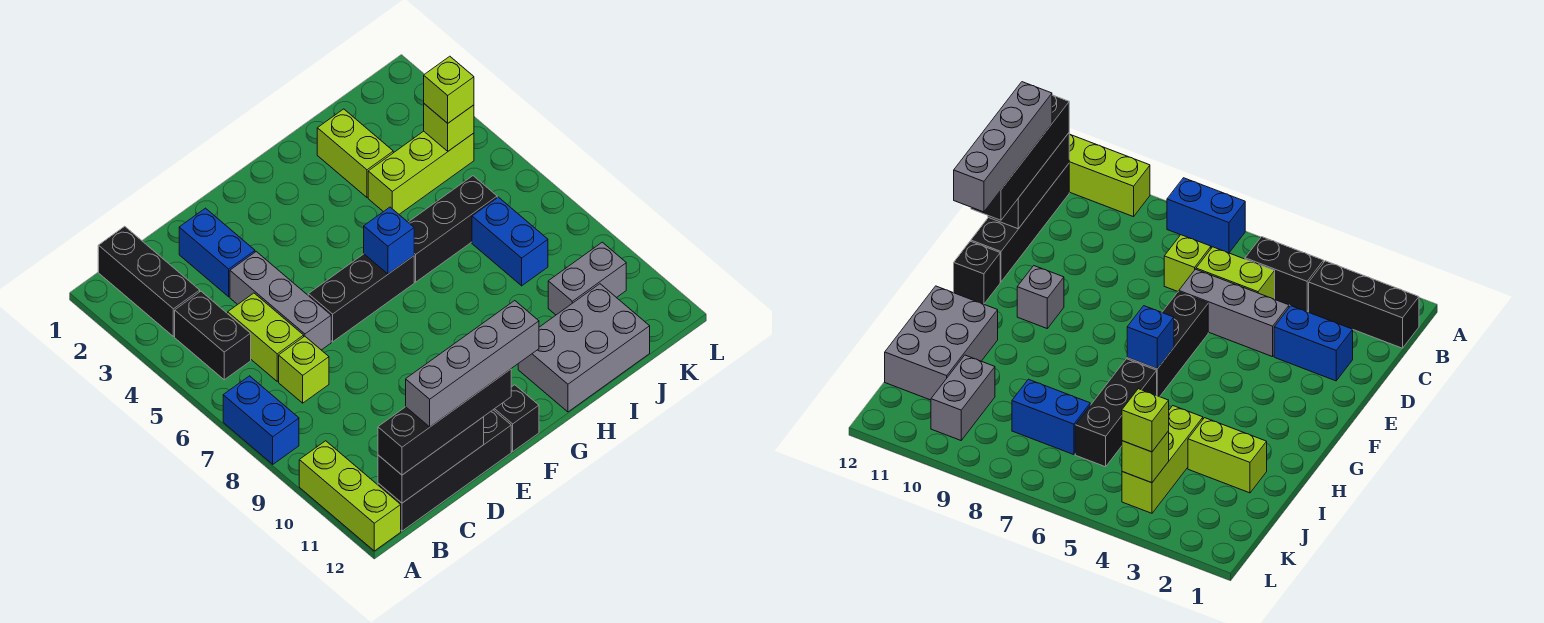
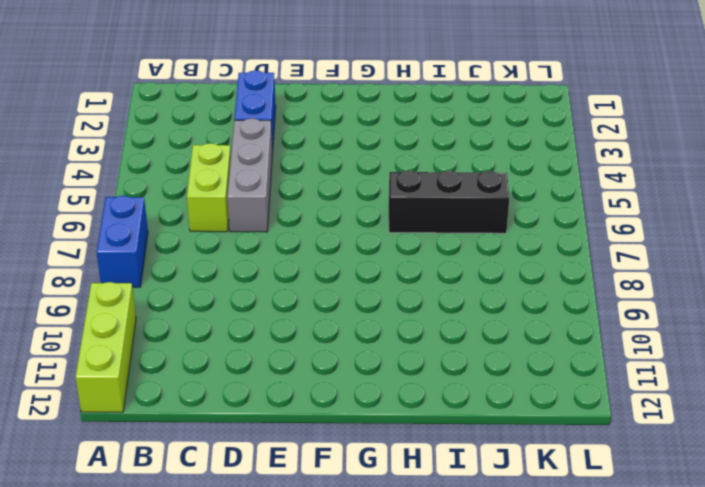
none -> black 1x3 brick [98,226,200,336]
none -> black 1x2 brick [175,291,251,380]
none -> black 1x4 brick [378,410,511,531]

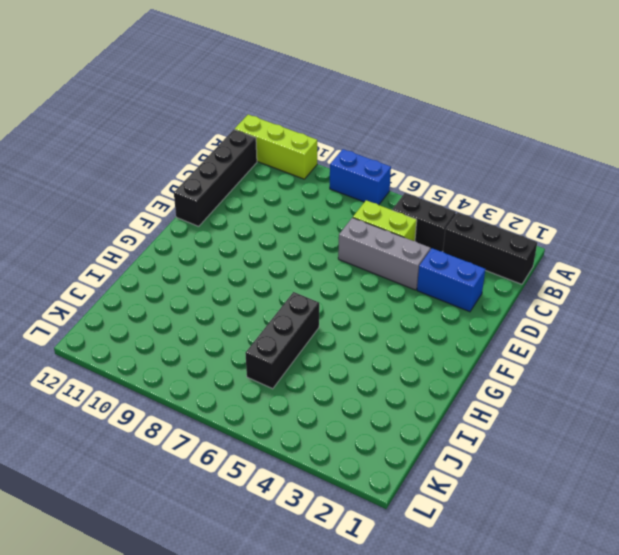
none -> lime 1x1 brick [279,336,329,403]
none -> black 1x3 brick [308,254,414,342]
none -> grey 1x1 brick [1017,266,1064,328]

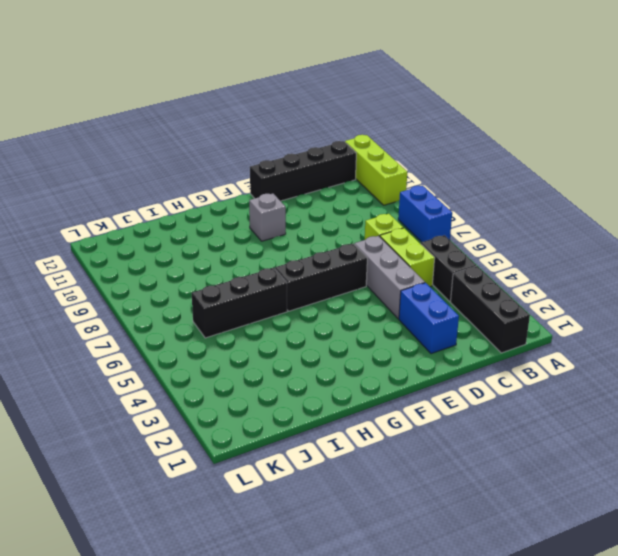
none -> black 1x1 brick [493,385,539,452]
none -> grey 2x3 brick [518,284,650,412]
none -> lime 1x2 brick [317,109,393,197]

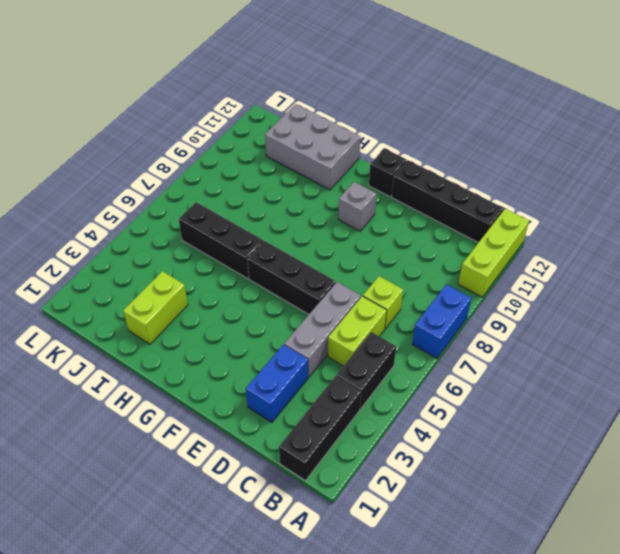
none -> lime 1x3 brick [368,131,474,214]
none -> blue 1x2 brick [472,197,548,286]
none -> grey 1x2 brick [548,242,626,315]

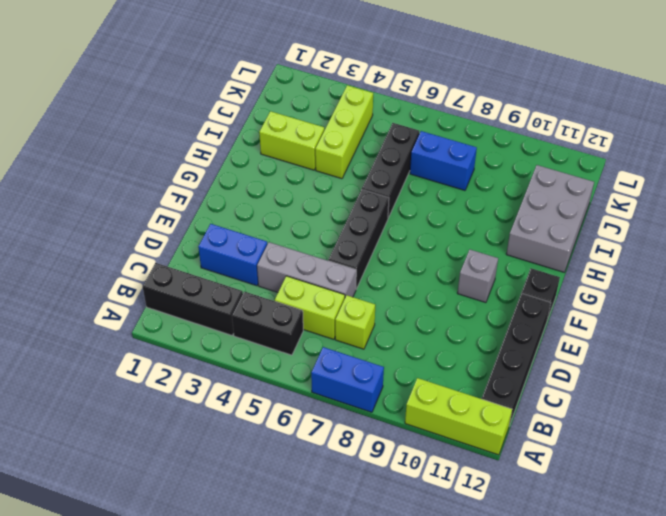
none -> grey 1x2 brick [548,242,626,315]
none -> black 1x3 brick [378,417,484,503]
none -> blue 1x1 brick [364,207,414,274]

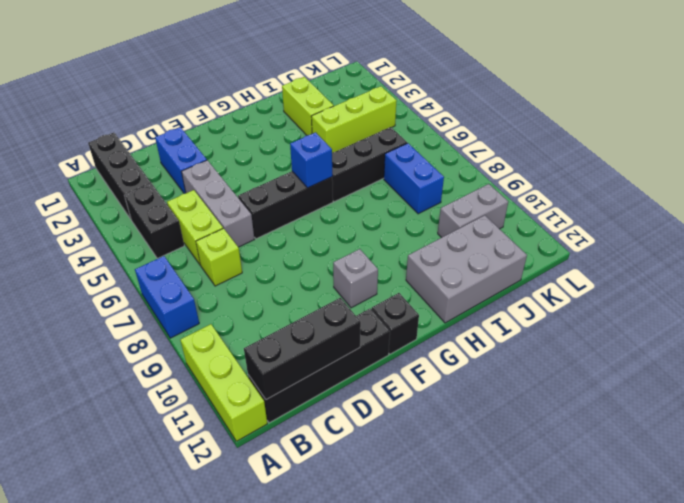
none -> lime 1x1 brick [424,104,474,151]
none -> black 1x4 brick [378,369,511,475]
none -> lime 1x1 brick [424,56,474,123]

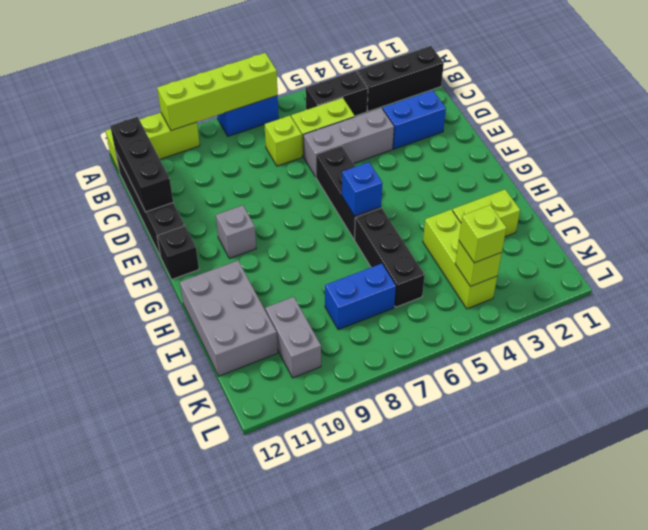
lime 1x4 brick [157,53,278,131] -> none
none -> black 1x4 brick [378,369,511,475]
none -> grey 1x4 brick [406,301,539,427]

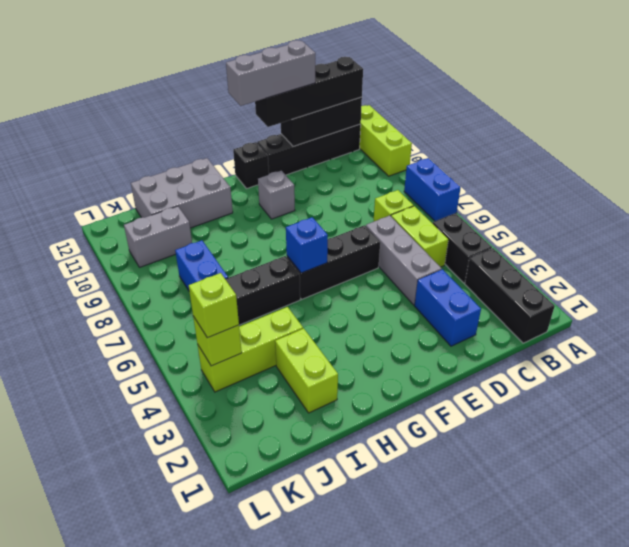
grey 1x3 brick [226,40,315,106] -> grey 1x4 brick [406,301,539,427]

